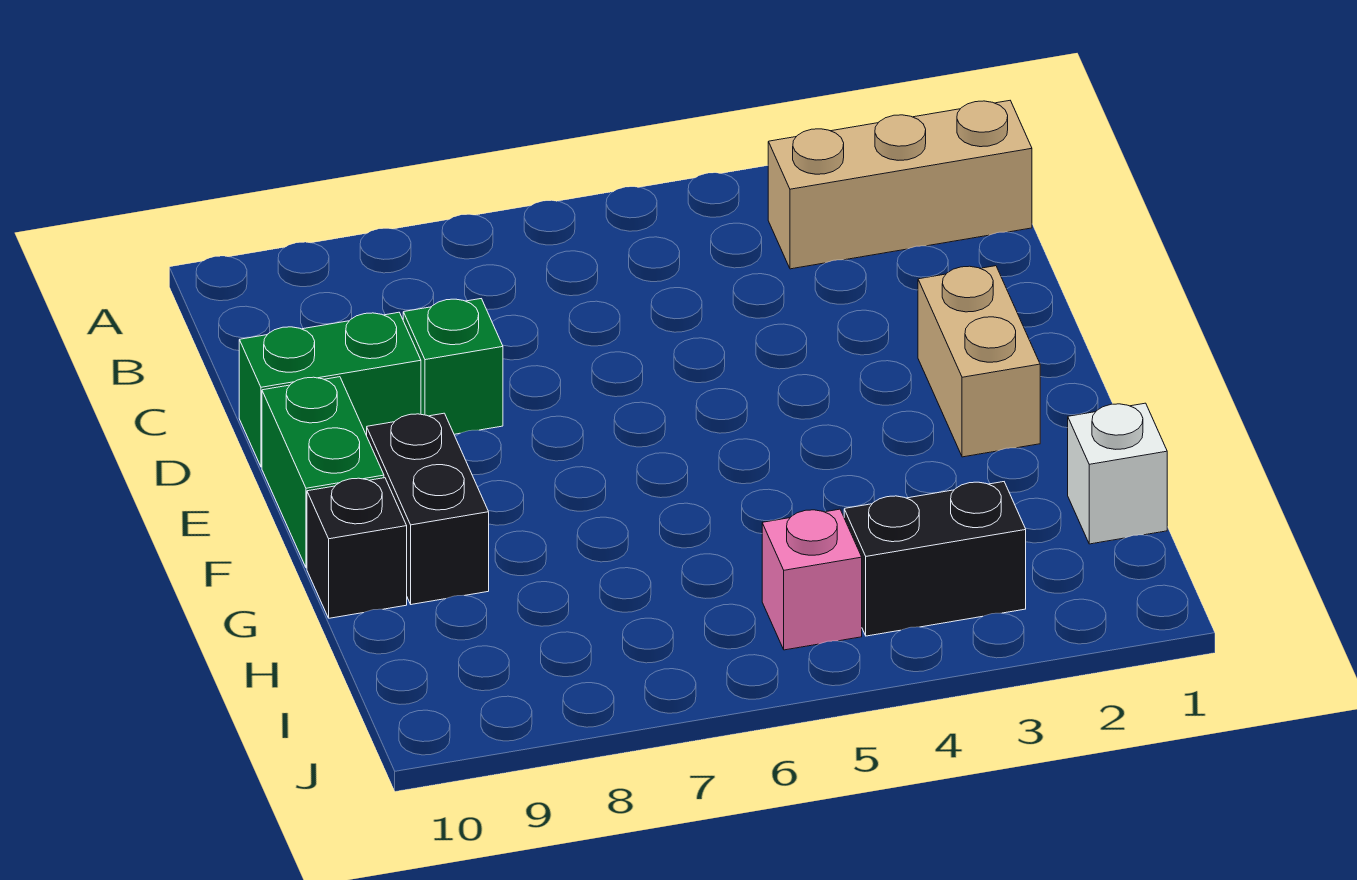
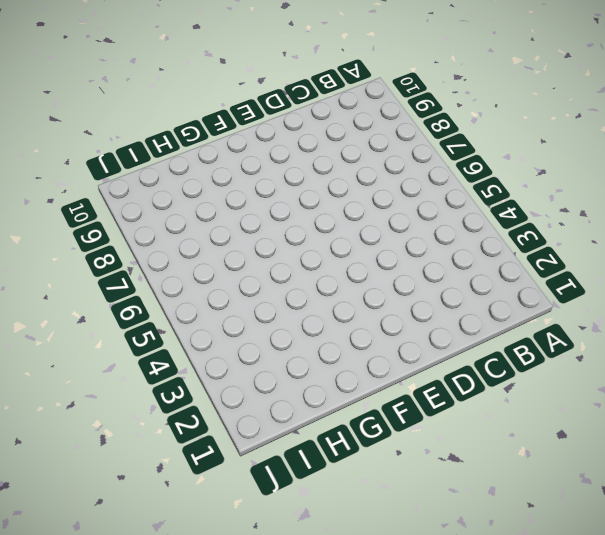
none -> tan 1x3 brick [768,101,1032,269]
none -> green 1x1 brick [403,299,503,434]

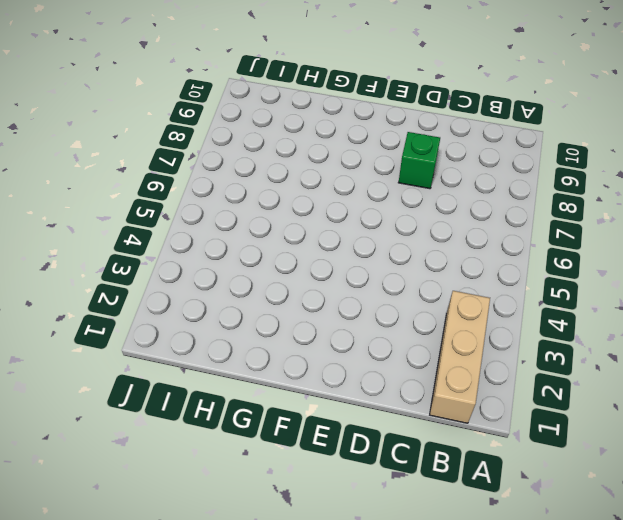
none -> green 1x2 brick [239,312,421,467]
none -> tan 1x2 brick [918,266,1040,457]

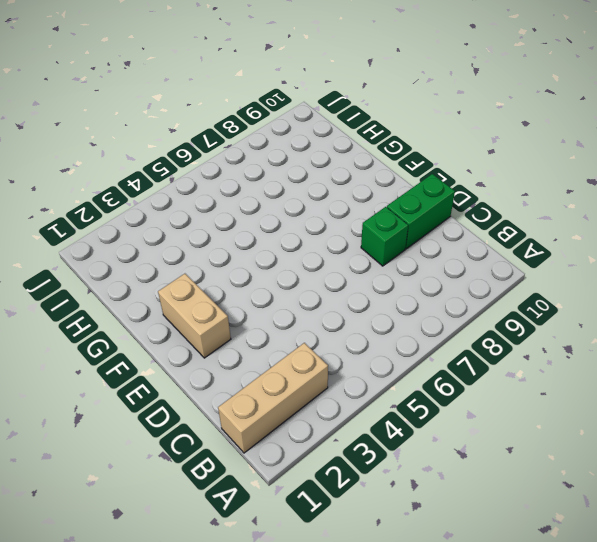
none -> green 1x2 brick [262,377,384,568]
none -> black 1x2 brick [367,413,489,605]

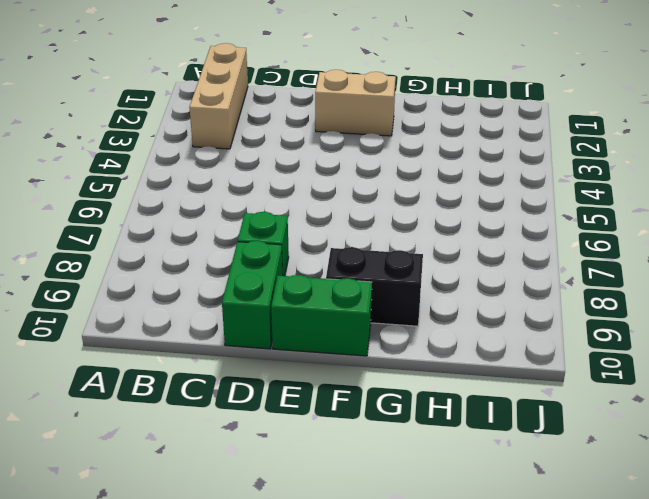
none -> black 1x1 brick [307,478,407,618]
none -> white 1x1 brick [1068,403,1167,544]

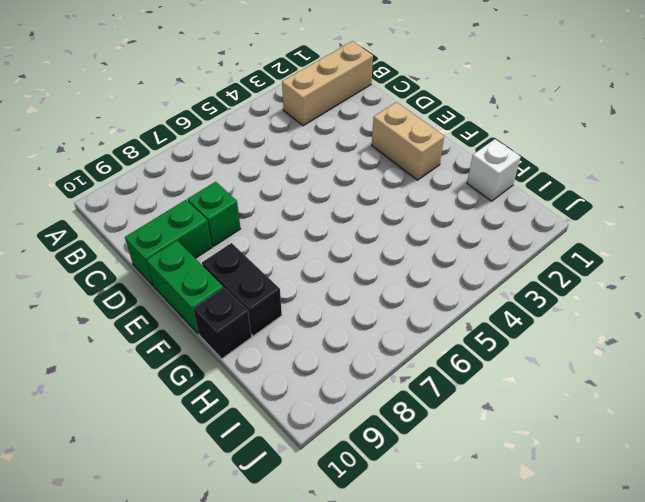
none -> black 1x2 brick [844,482,1026,636]
none -> pink 1x1 brick [762,509,862,650]

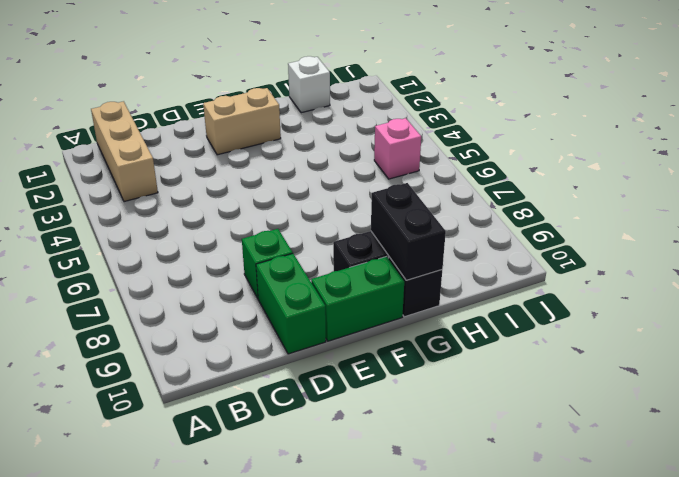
black 1x2 brick [371,183,446,280] -> black 1x2 brick moved to [844,482,1026,636]

